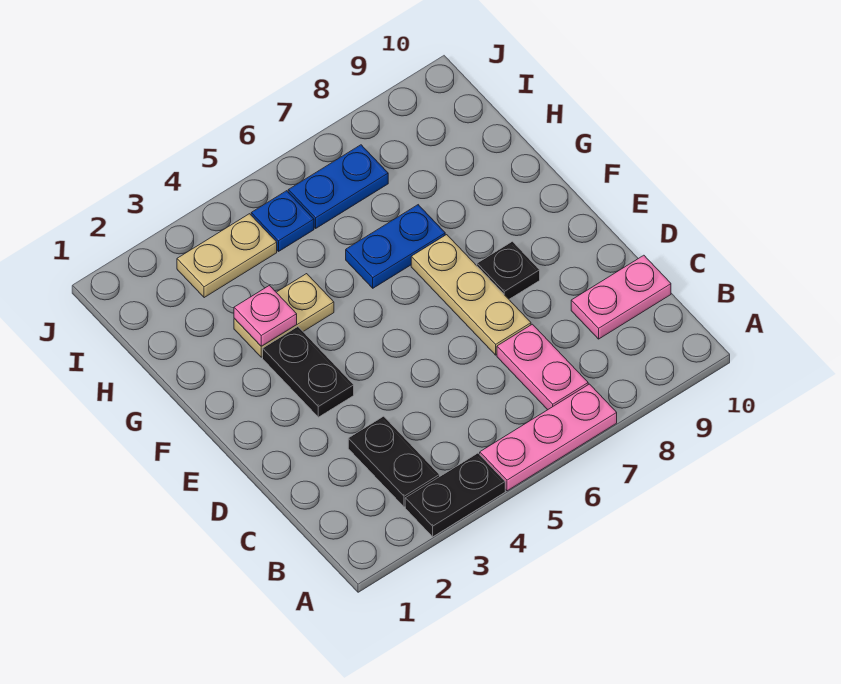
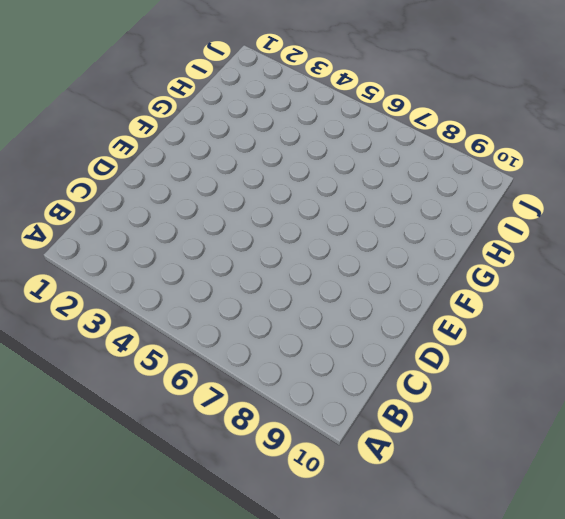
none -> black 1x2 plate [405,453,505,537]
none -> pink 1x3 plate [480,384,617,491]
none -> black 1x2 plate [348,416,440,507]

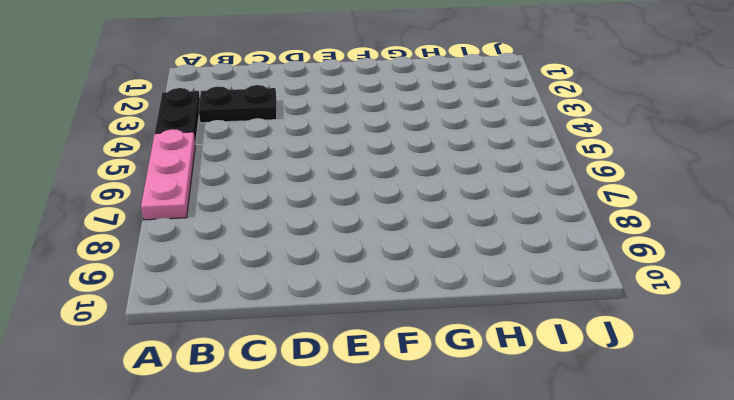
none -> pink 1x2 plate [497,324,588,410]
none -> pink 1x2 plate [571,255,671,339]
none -> tan 1x3 plate [411,235,531,355]

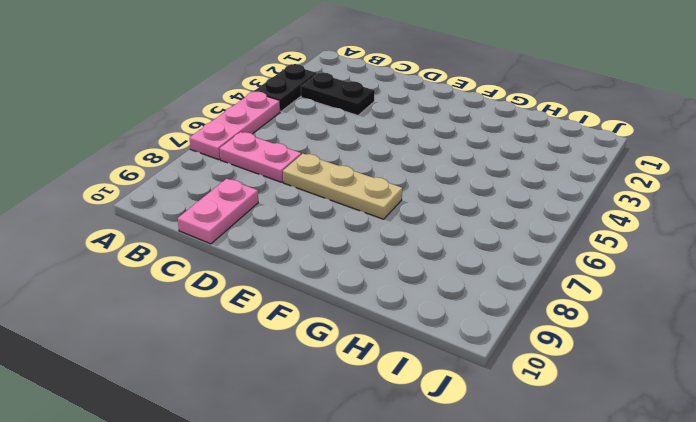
none -> black 1x2 plate [263,327,354,417]
none -> black 1x1 plate [477,241,540,299]
none -> tan 1x2 plate [234,274,334,357]

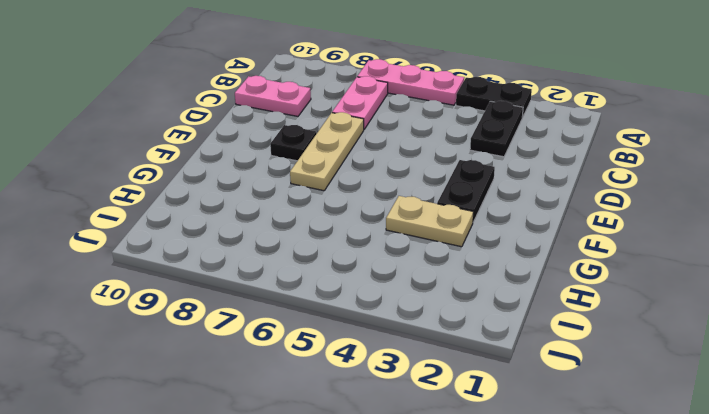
none -> blue 1x2 plate [346,205,445,288]
none -> tan 1x2 plate [177,214,277,298]
none -> blue 1x1 plate [251,191,314,251]

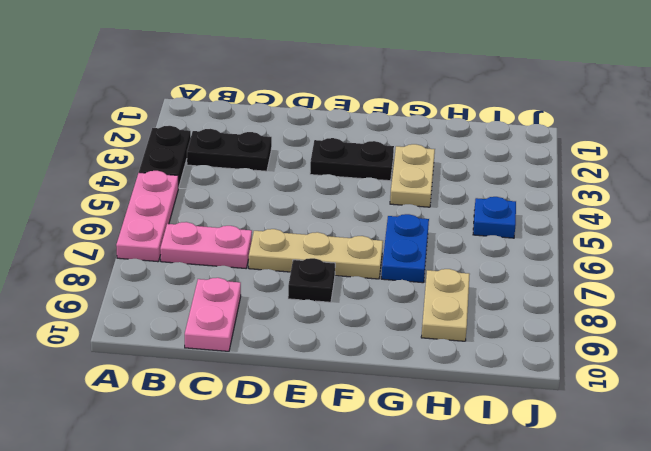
tan 1x2 plate [421,269,470,341] -> tan 1x2 plate moved to [177,214,277,298]
none -> blue 1x2 plate [288,145,388,228]
none -> pink 1x1 plate [234,286,297,346]

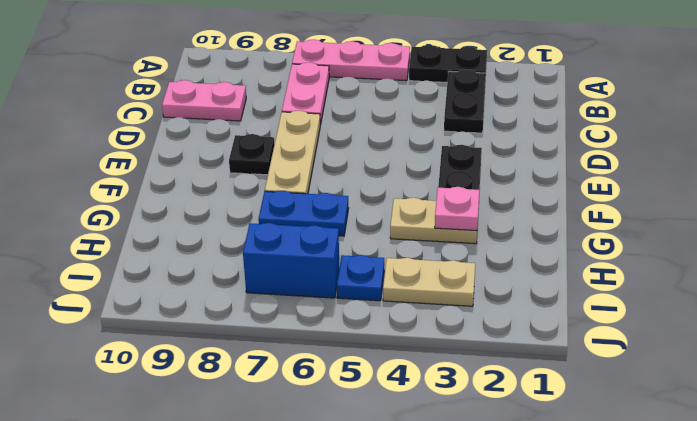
blue 1x2 brick [243,223,339,298] -> blue 1x2 plate [288,145,388,228]

